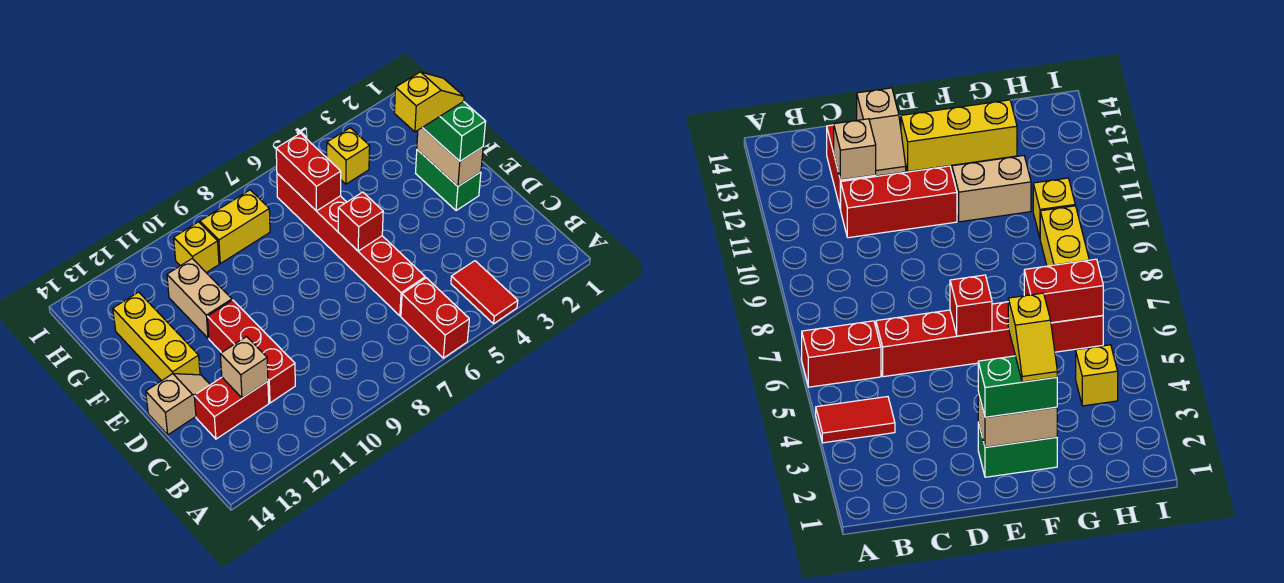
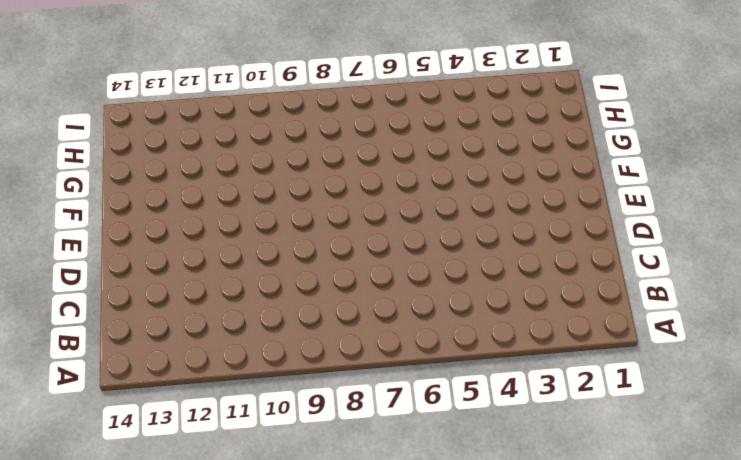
none -> red 1x2 tile [451,261,518,324]
none -> red 1x2 brick [401,278,469,358]
none -> red 1x6 brick [277,174,425,316]

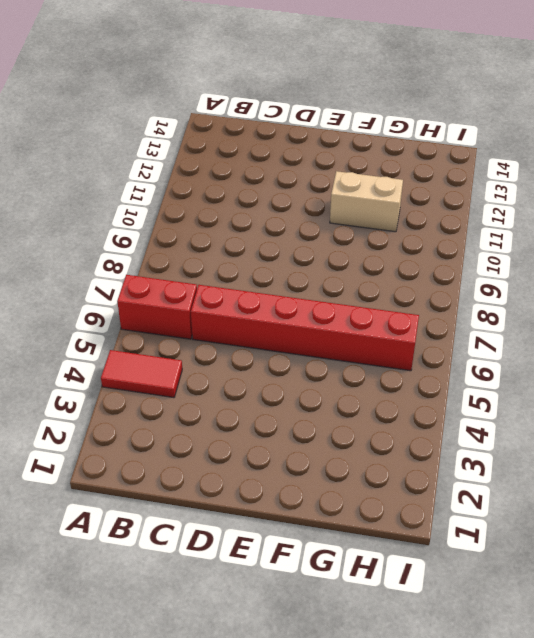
none -> red 1x3 brick [207,300,295,403]
none -> red 1x2 brick [194,377,269,439]
none -> tan 1x2 slope [146,374,210,435]

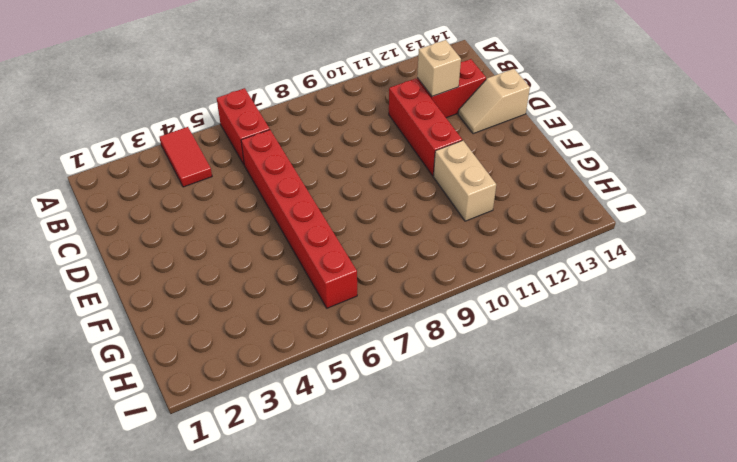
none -> green 1x2 brick [416,150,481,211]
none -> yellow 1x3 brick [113,292,200,381]
none -> yellow 1x1 brick [327,128,370,184]

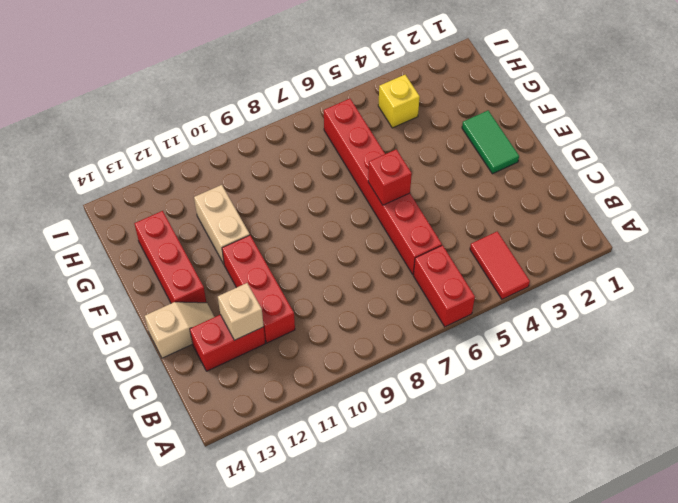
green 1x2 tile [462,111,519,174] -> green 1x2 brick [416,150,481,211]
red 1x3 brick [134,211,207,303] -> yellow 1x3 brick [113,292,200,381]
none -> yellow 1x2 brick [200,190,270,263]
none -> yellow 1x1 brick [174,222,219,273]
none -> tan 1x2 brick [417,128,483,186]

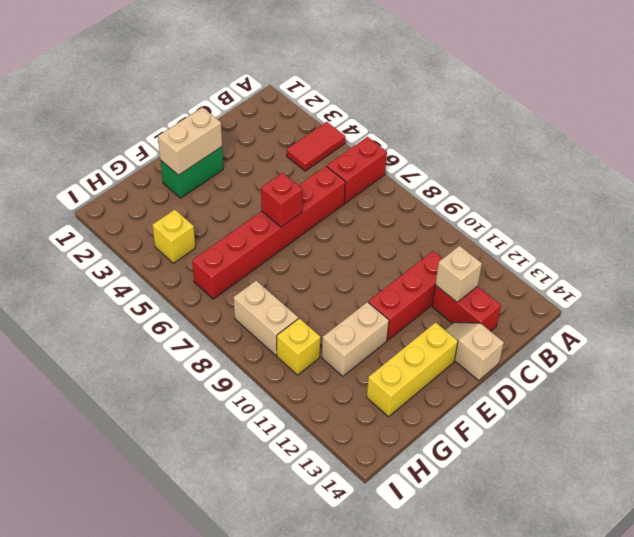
tan 1x2 brick [234,281,298,355] -> yellow 1x2 brick [200,190,270,263]
none -> red 1x2 brick [276,133,341,211]
none -> green 1x2 brick [422,101,486,161]
none -> yellow 1x2 slope [394,72,464,132]

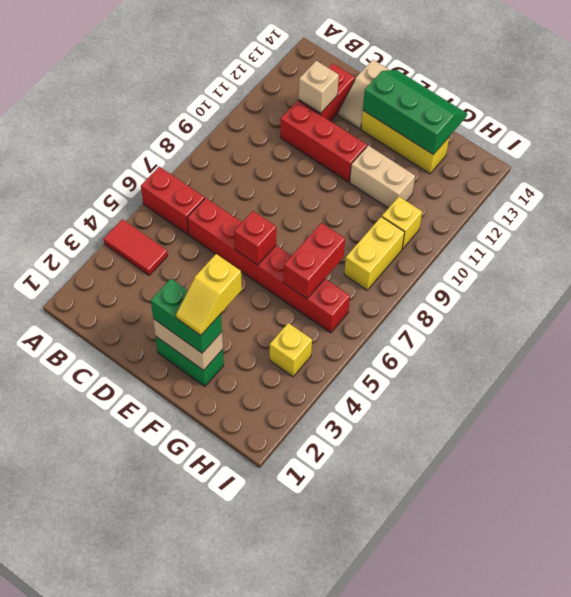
green 2x3 slope [363,70,467,154] -> none
red 1x2 brick [284,223,345,299] -> red 1x2 brick turned to [276,133,341,211]

